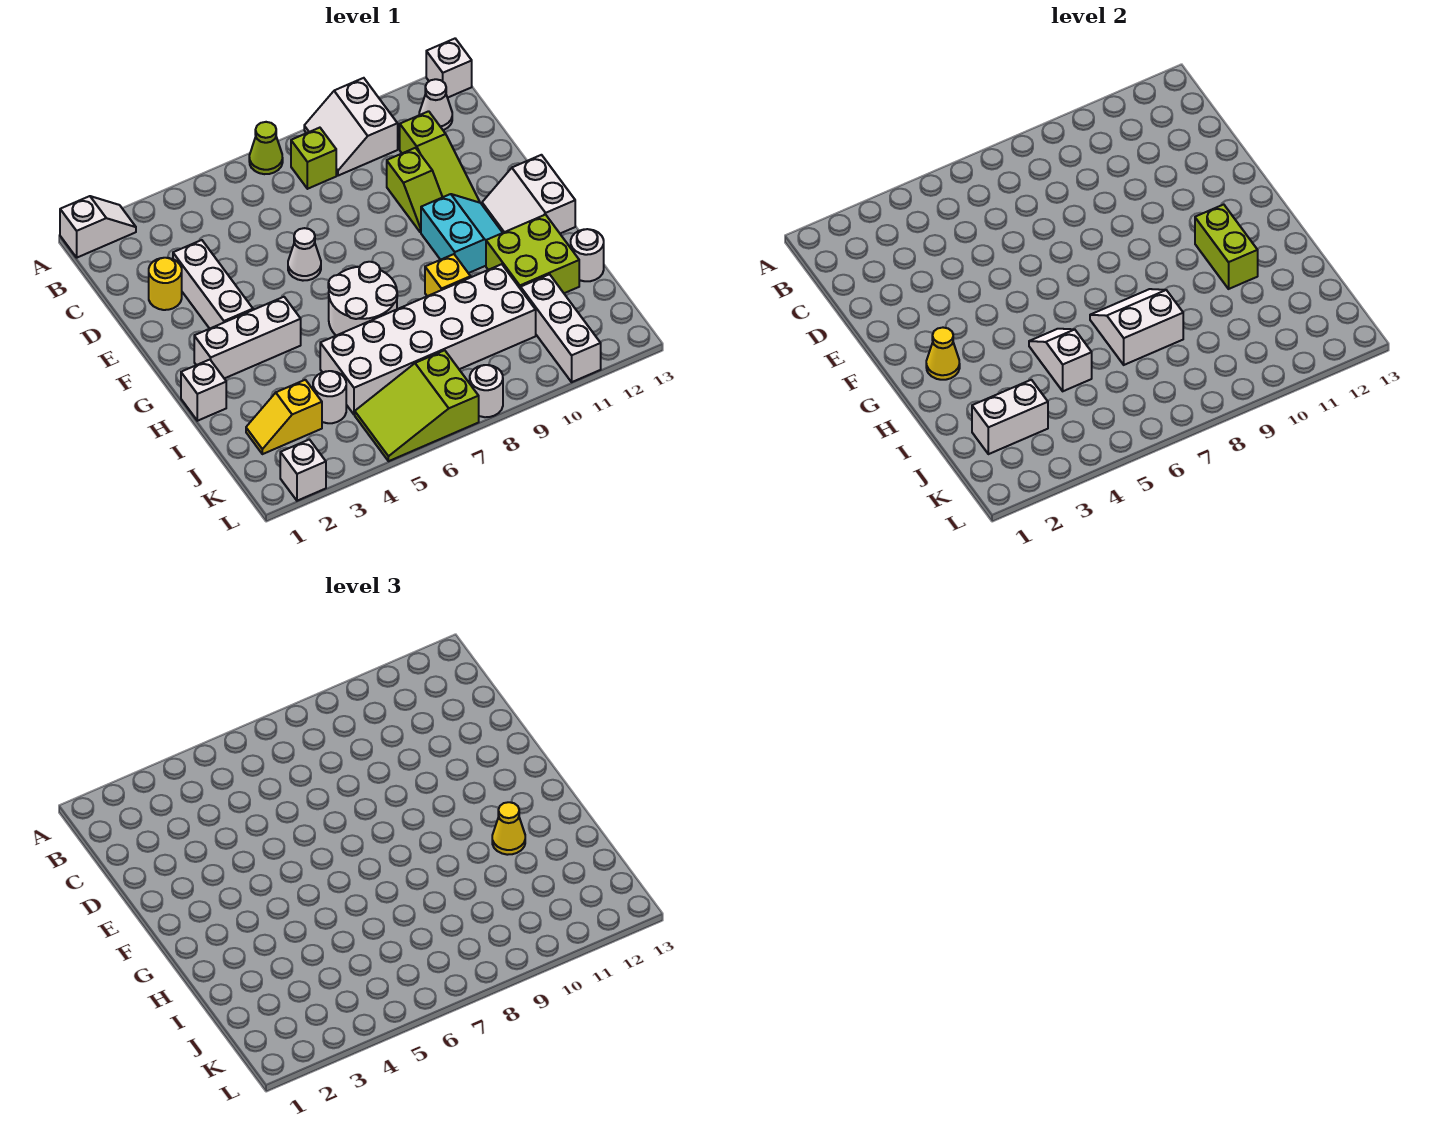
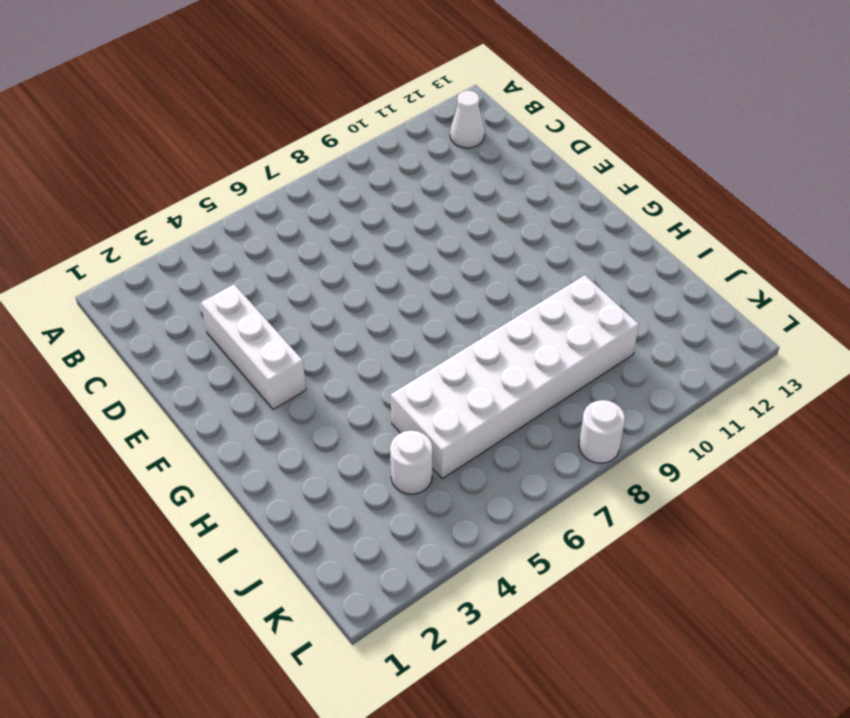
none -> white 1x2 slope [60,196,136,258]
none -> lime 1x1 cone [249,122,283,174]
none -> white 2x2 slope [304,78,398,176]
none -> white 1x1 brick [426,39,472,98]

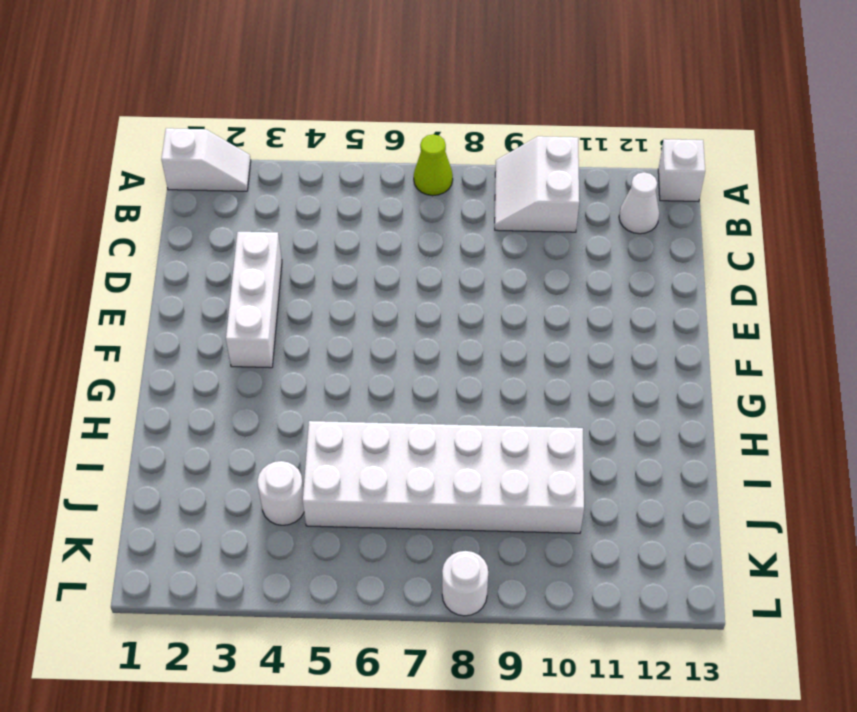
none -> lime 1x1 brick [291,128,336,189]
none -> lime 1x3 slope [400,111,480,203]
none -> yellow 1x1 round brick [149,258,182,310]
none -> lime 1x2 slope [387,148,443,232]

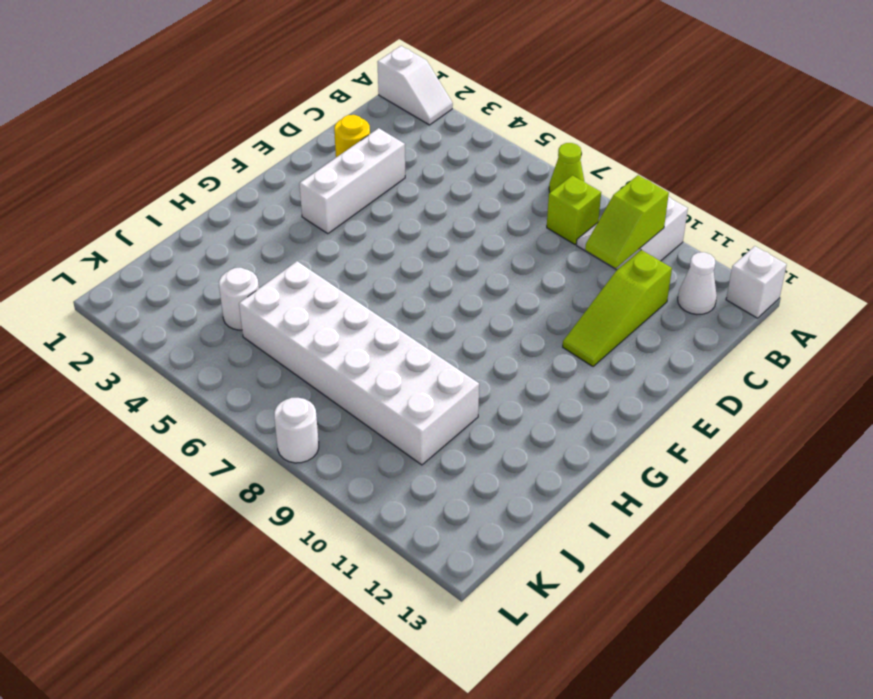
lime 1x2 slope [585,175,669,268] -> lime 1x2 slope moved to [387,148,443,232]
none -> white 1x1 cone [288,228,321,281]
none -> cyan 2x2 slope [421,194,503,273]
none -> white 2x2 slope [482,155,575,233]
none -> white 1x3 brick [194,297,301,379]

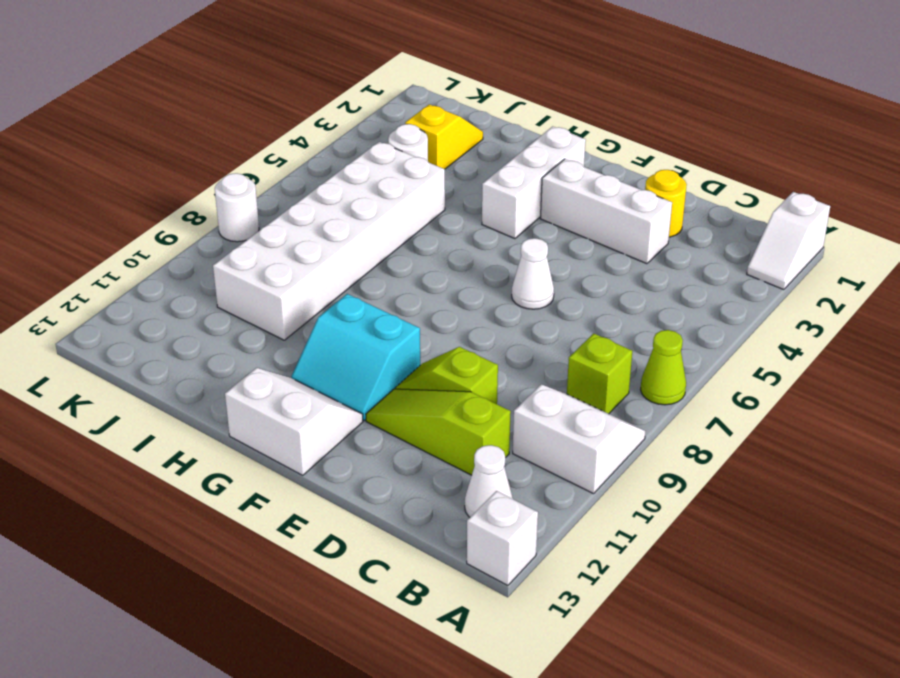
none -> white 2x2 round brick [328,262,397,335]
none -> white 1x1 brick [181,360,226,421]
none -> yellow 1x1 brick [425,254,471,296]
none -> lime 2x2 brick [486,215,579,293]

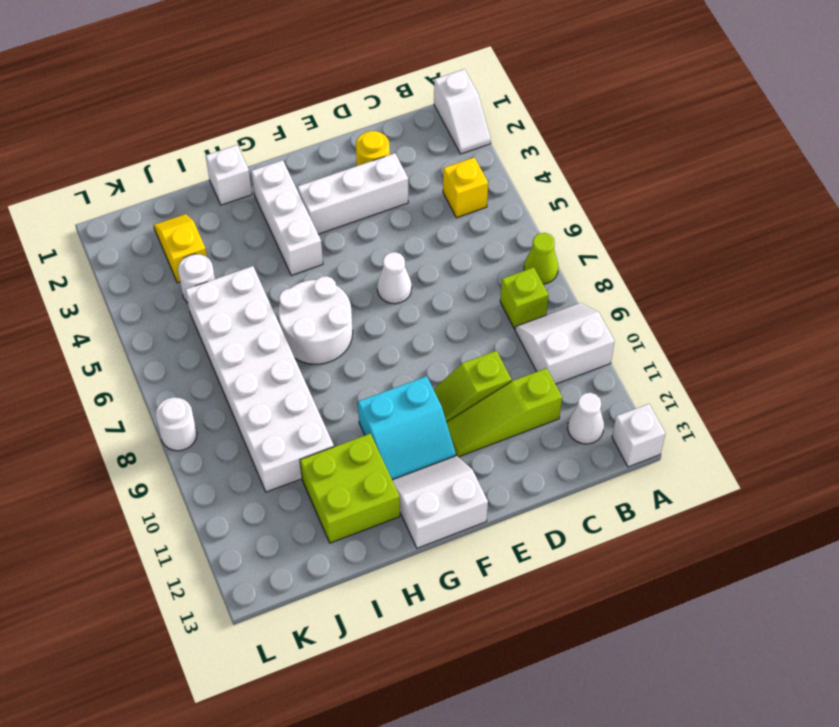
yellow 1x1 brick [443,157,488,218] -> yellow 1x1 brick moved to [425,254,471,296]
none -> white 1x1 round brick [571,229,604,281]
none -> white 1x3 brick [521,274,601,382]
none -> lime 2x3 slope [355,350,479,461]
none -> white 1x1 brick [280,440,326,501]

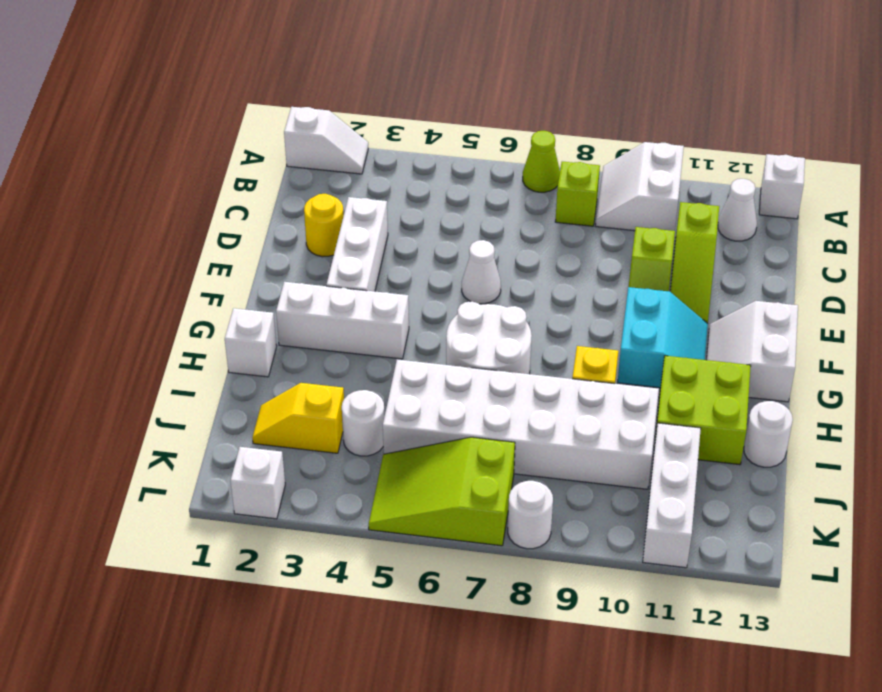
none -> yellow 1x1 cone [926,328,960,380]
none -> lime 1x2 brick [1195,205,1258,289]
none -> white 1x2 slope [1029,329,1092,391]
none -> white 2x2 slope [1090,289,1183,365]

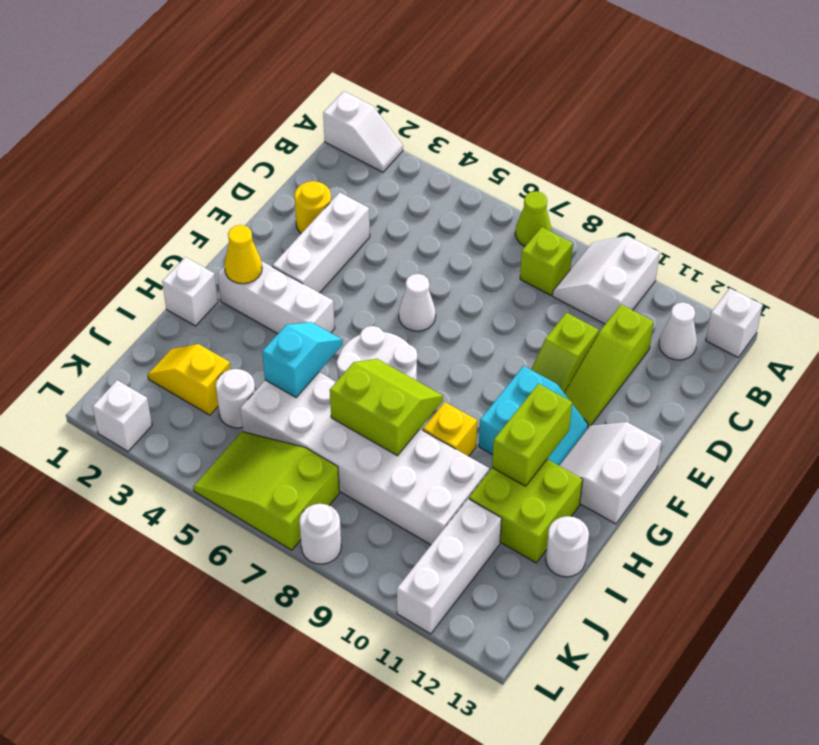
cyan 1x2 slope [262,322,343,397] -> white 1x2 slope [1029,329,1092,391]
lime 2x2 slope [330,359,443,456] -> white 2x2 slope [1090,289,1183,365]
none -> white 1x2 brick [972,380,1048,454]
none -> yellow 1x1 cone [492,802,525,855]

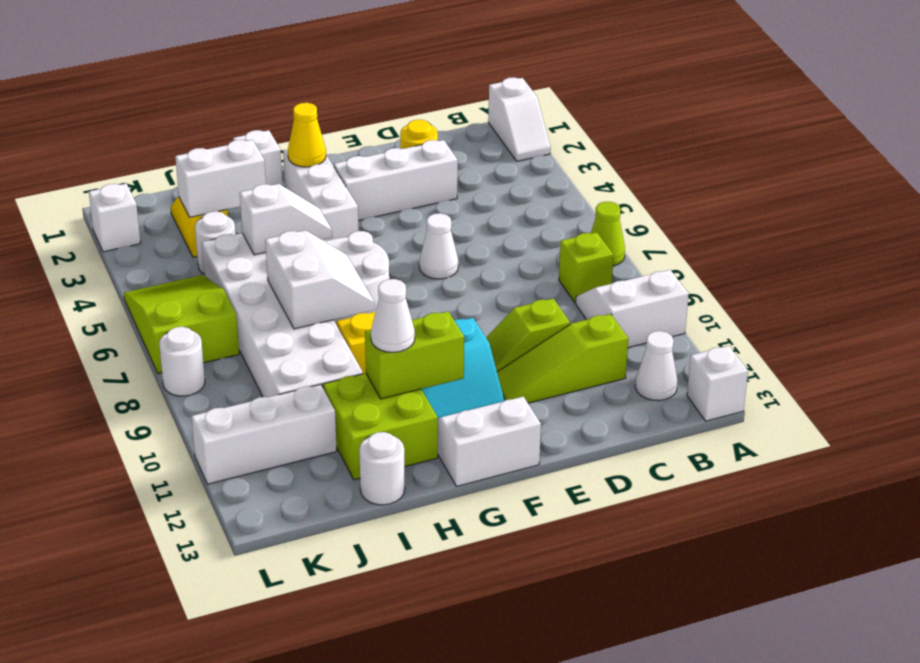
white 1x1 cone [371,279,415,352] -> yellow 1x1 cone [492,802,525,855]
white 1x2 brick [175,140,266,217] -> white 1x2 brick turned to [972,380,1048,454]

